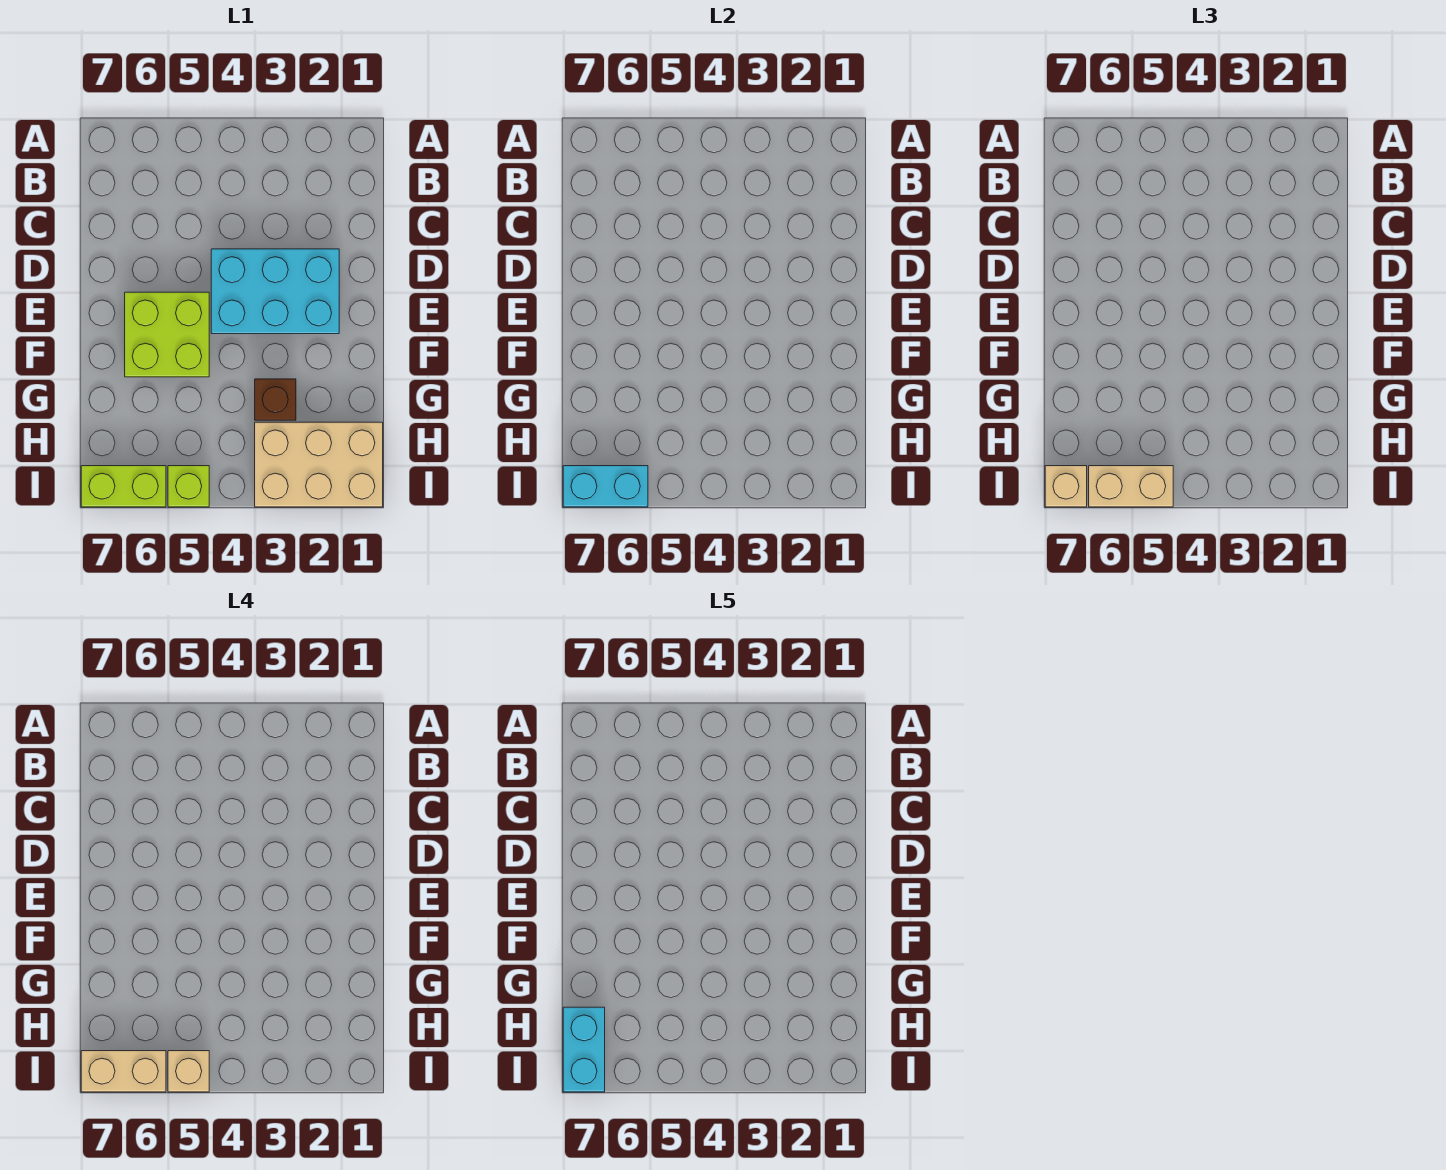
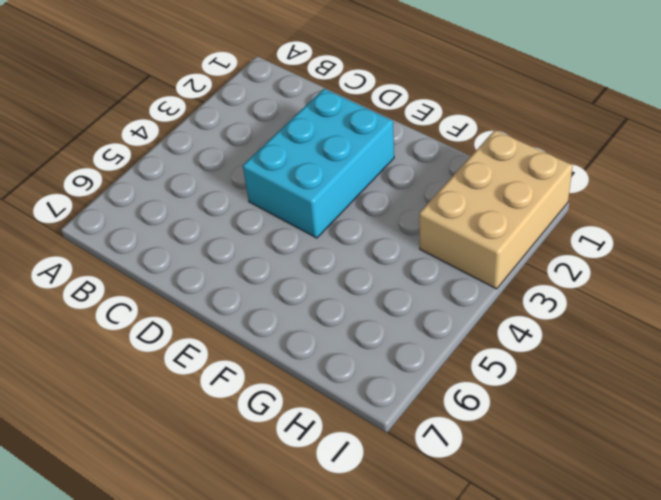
none -> lime 2x2 brick [125,292,209,377]
none -> brown 1x1 brick [255,379,296,420]
none -> lime 1x1 brick [168,466,209,507]

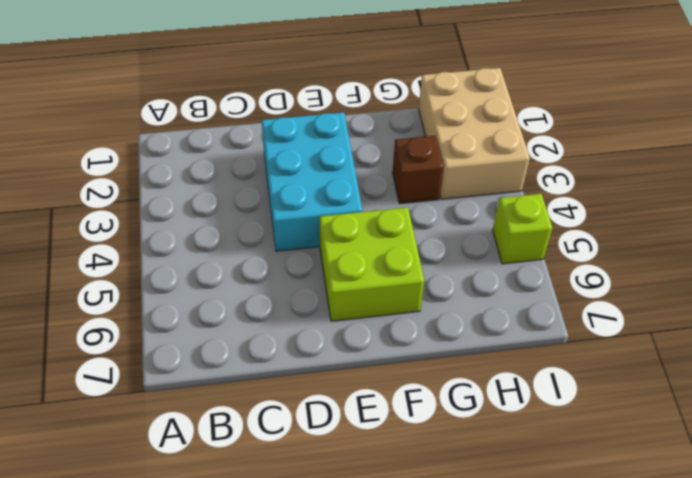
none -> lime 1x2 brick [81,466,166,507]
none -> cyan 1x2 brick [563,466,648,507]
none -> tan 1x2 brick [1089,466,1173,507]

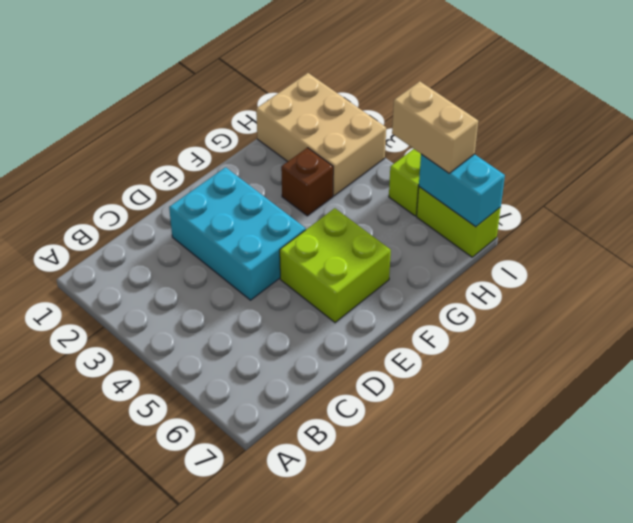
none -> tan 1x1 brick [1045,466,1087,507]
none -> tan 1x1 brick [168,1051,209,1092]
none -> tan 1x2 brick [81,1051,166,1092]

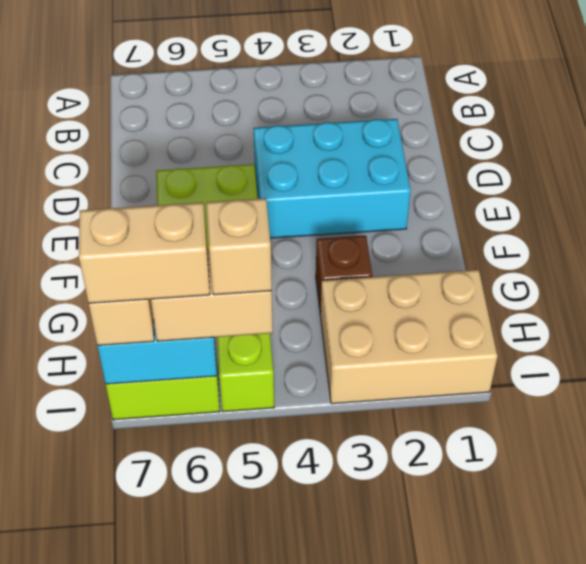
none -> cyan 1x2 brick [563,1007,605,1092]

